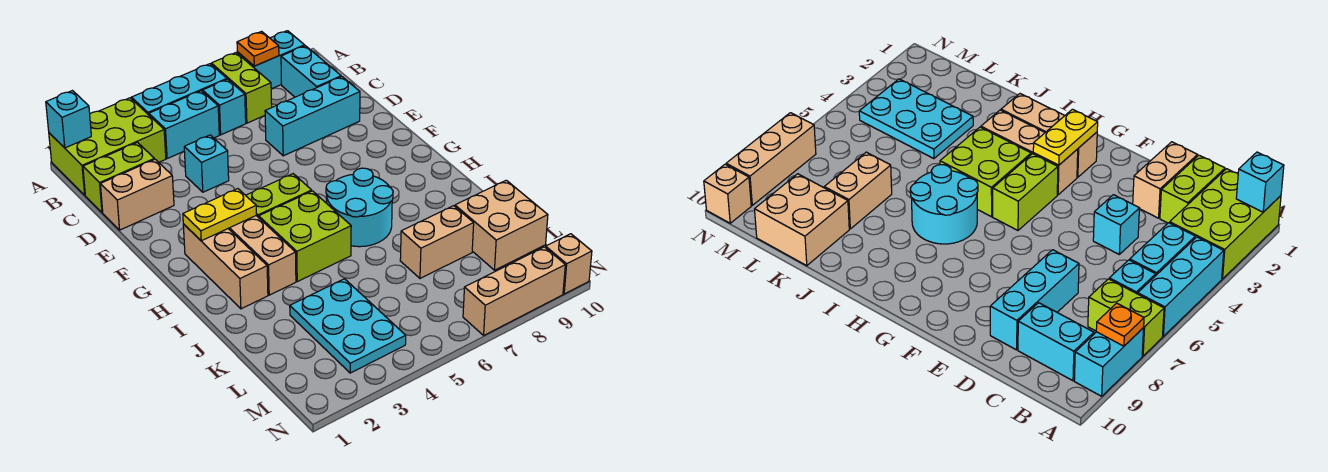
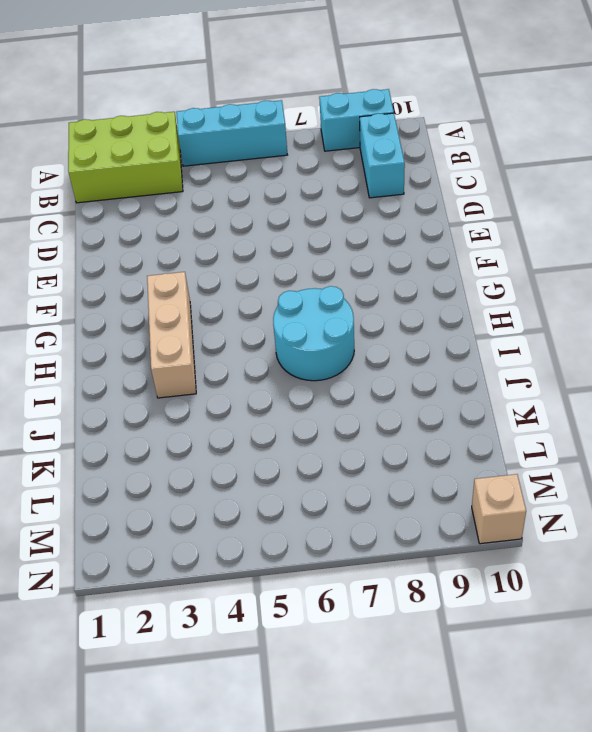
none -> lime 1x2 brick [211,53,272,123]
none -> cyan 1x2 brick [149,91,219,159]
none -> cyan 1x1 brick [203,79,246,135]

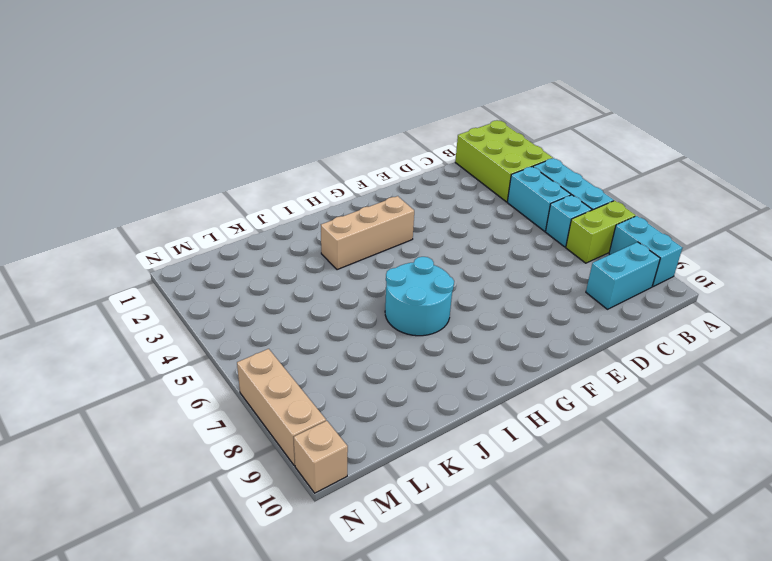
none -> lime 1x2 brick [83,142,154,212]
none -> tan 1x2 brick [100,159,174,230]
none -> cyan 1x1 brick [184,135,229,192]

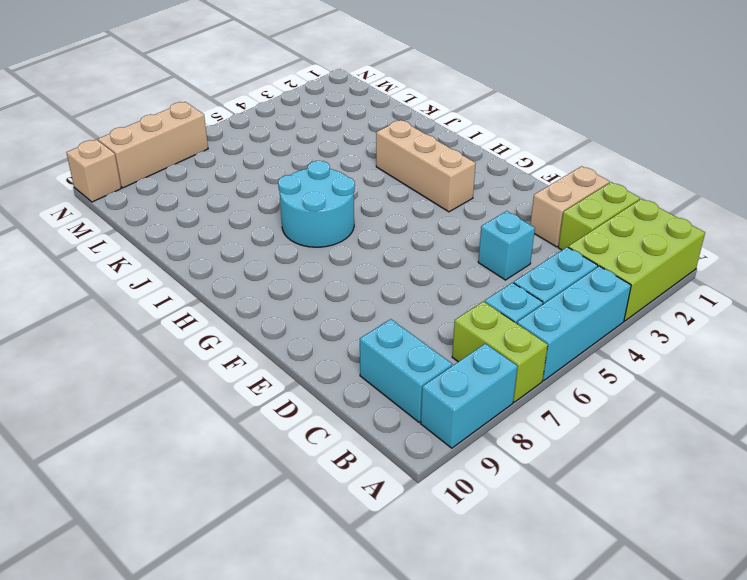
none -> cyan 1x3 brick [265,77,360,156]
none -> tan 1x3 brick [183,224,268,309]
none -> lime 1x2 brick [246,174,312,218]

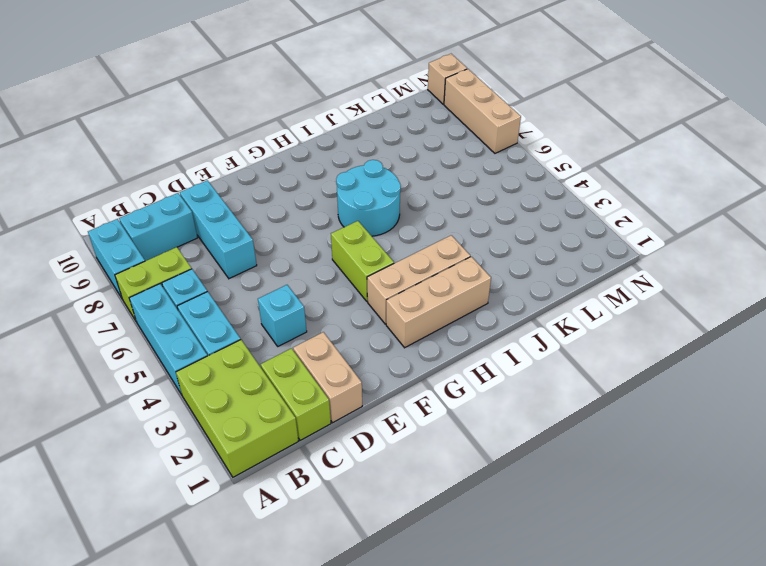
none -> lime 2x2 brick [259,191,351,282]
none -> cyan 2x3 plate [290,279,406,373]
none -> tan 1x2 brick [400,206,474,278]

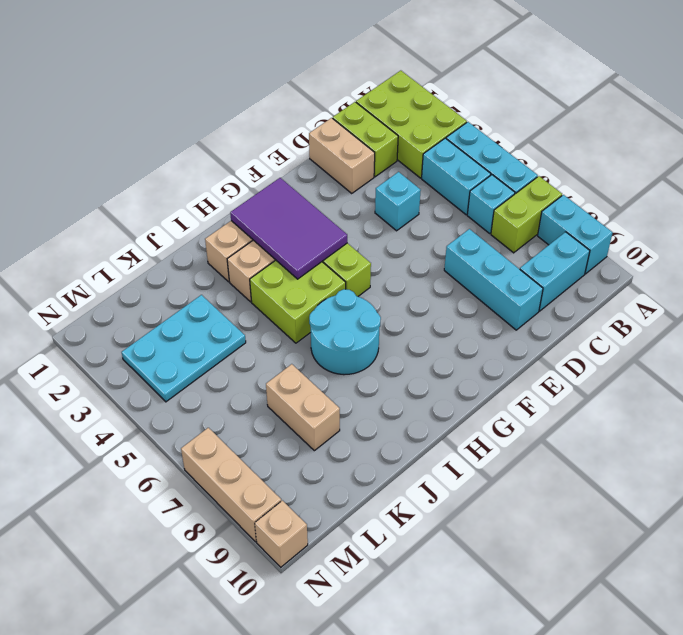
purple 2x3 tile [230,178,347,279] -> yellow 1x2 plate [183,189,256,241]
none -> tan 2x2 brick [455,180,548,270]
none -> cyan 1x1 brick [46,91,91,148]
none -> orange 1x1 plate [237,31,279,66]

